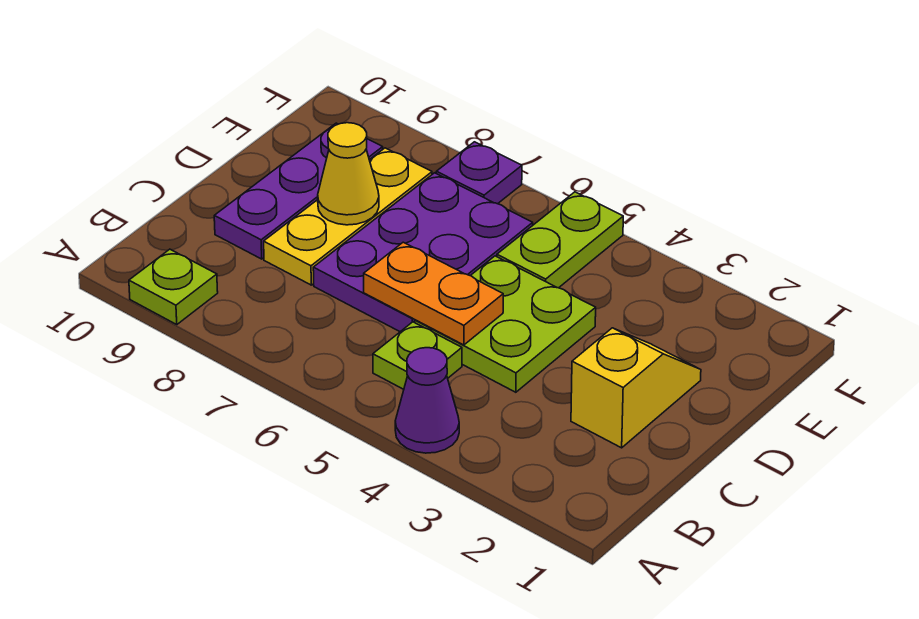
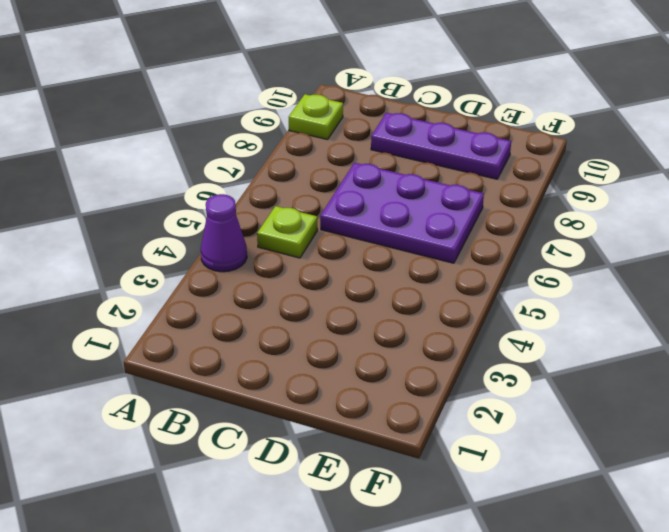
none -> yellow 1x2 slope [571,328,701,448]
none -> lime 2x2 plate [415,256,596,392]
none -> yellow 1x3 plate [264,148,432,285]

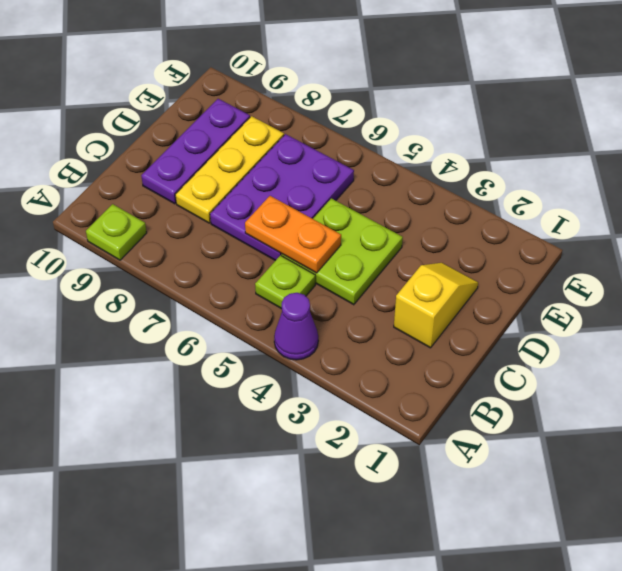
none -> lime 1x2 plate [497,192,623,288]
none -> purple 1x1 plate [436,142,522,204]
none -> yellow 1x1 cone [318,123,379,225]

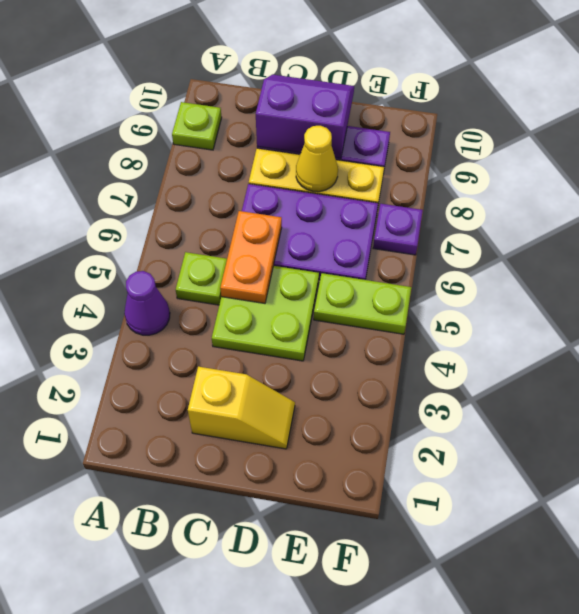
purple 2x2 slope [256,75,354,159] -> none

